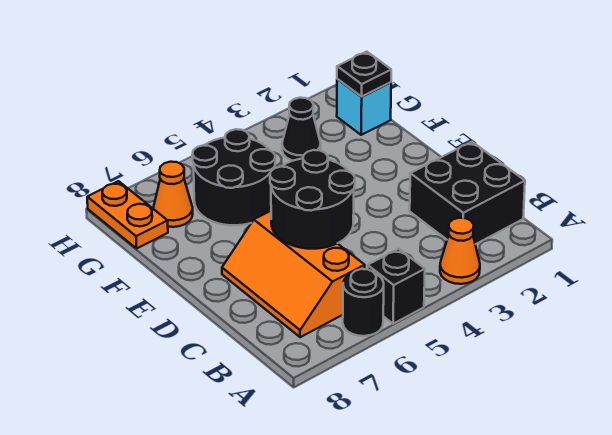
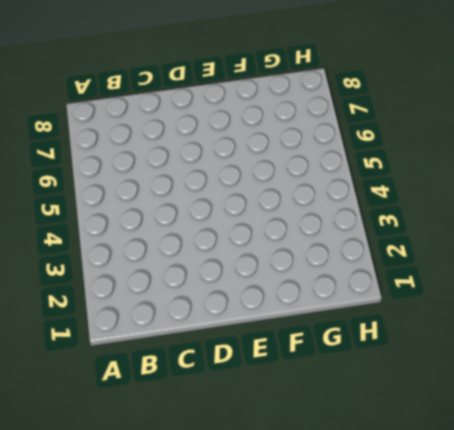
none -> orange 1x1 cone [440,218,480,284]
none -> black 1x1 brick [368,249,425,324]
none -> black 1x1 round brick [343,269,384,336]

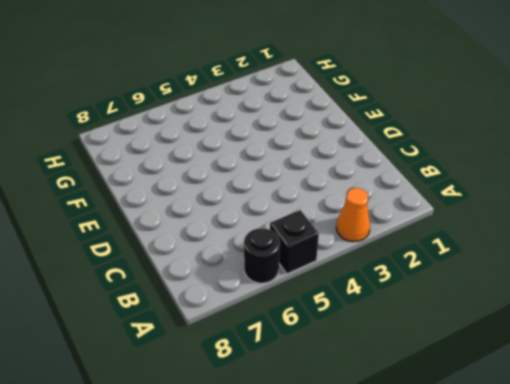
none -> black 2x2 brick [410,142,525,244]
none -> orange 2x3 slope [222,211,365,337]
none -> black 2x2 round brick [192,129,275,225]

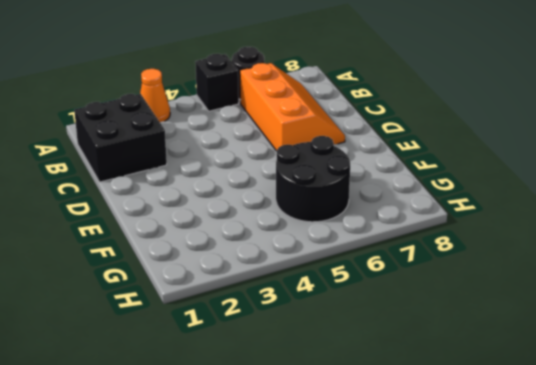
none -> cyan 1x1 brick [337,79,391,135]
none -> black 1x1 cone [282,98,321,161]
none -> orange 1x1 cone [153,162,193,227]

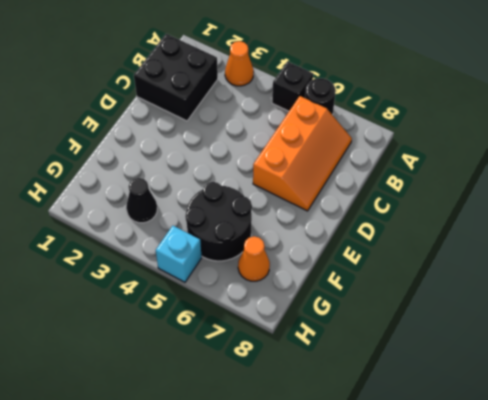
cyan 1x1 brick [156,226,202,282] -> cyan 1x1 brick moved to [337,79,391,135]
none -> orange 1x2 plate [87,181,168,248]
none -> black 2x2 round brick [270,150,355,249]
none -> black 1x1 plate [337,52,391,96]

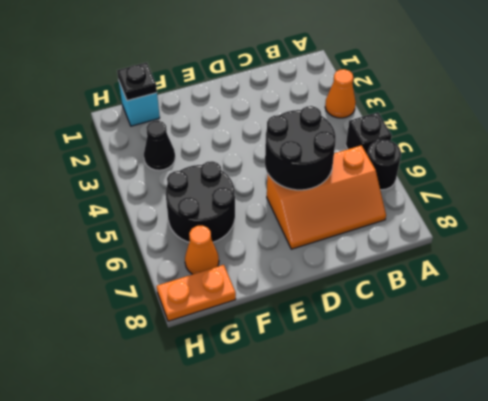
none -> black 2x2 brick [410,142,525,244]

